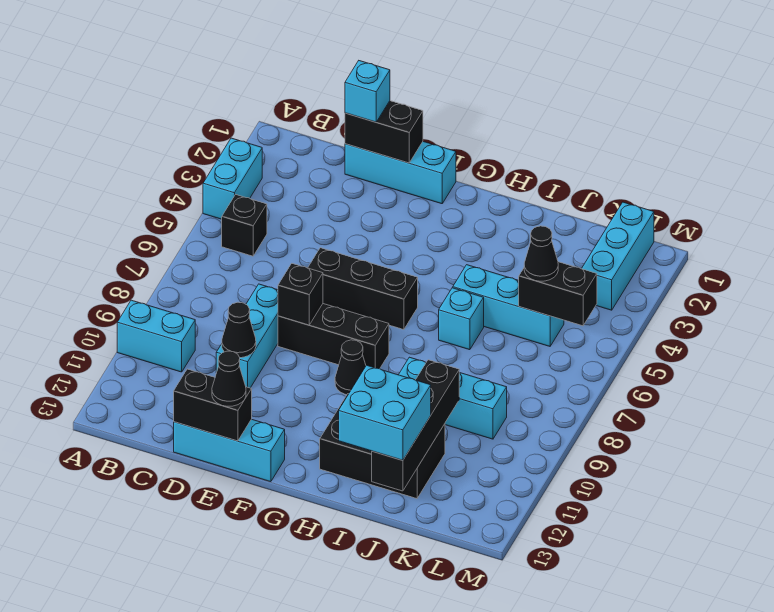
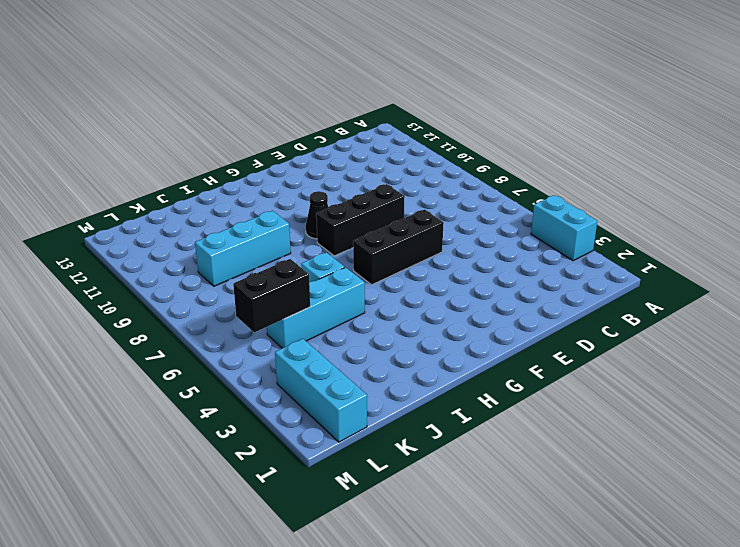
none -> cyan 1x2 brick [117,300,195,372]
none -> black 1x1 brick [222,195,267,256]
none -> cyan 1x3 brick [345,142,456,204]

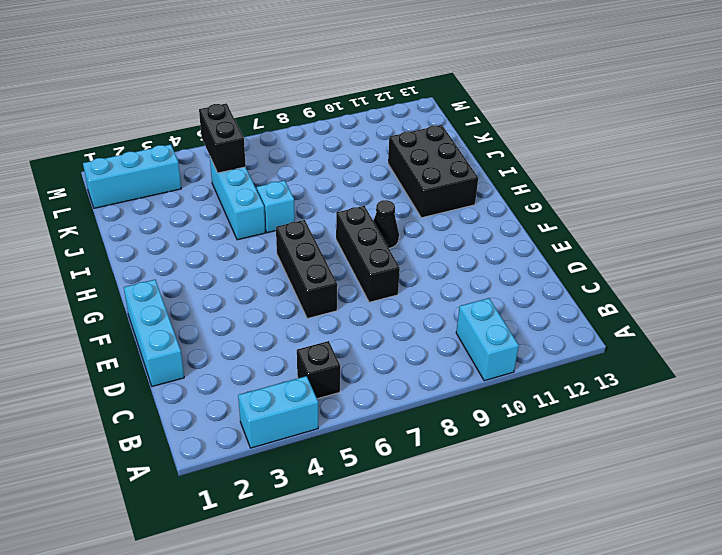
none -> cyan 1x3 brick [216,284,278,388]
none -> cyan 1x3 brick [174,419,285,482]
none -> cyan 1x3 brick [399,357,507,439]

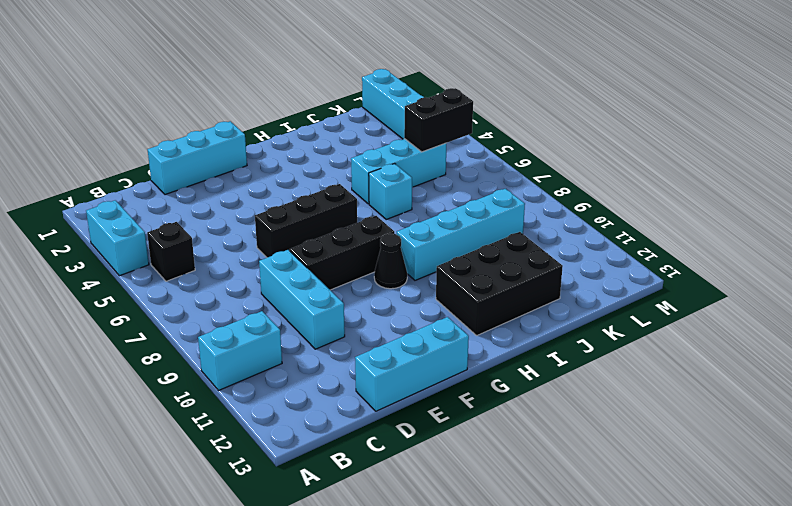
cyan 1x4 brick [397,189,525,280] -> cyan 1x3 brick [399,357,507,439]
none -> black 1x2 brick [345,101,423,163]
none -> black 1x1 cone [222,302,256,358]
none -> black 1x2 brick [174,369,252,441]

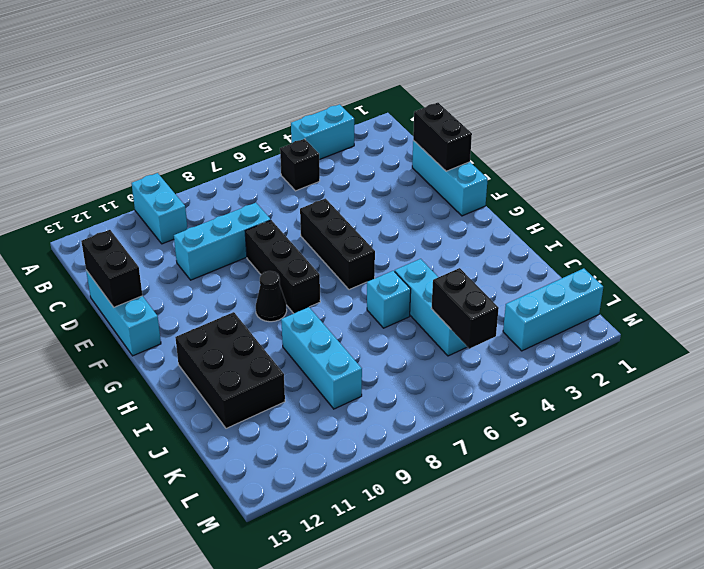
none -> black 1x1 cone [222,302,256,358]
none -> black 1x1 brick [278,264,323,325]
none -> black 1x4 brick [372,360,459,491]

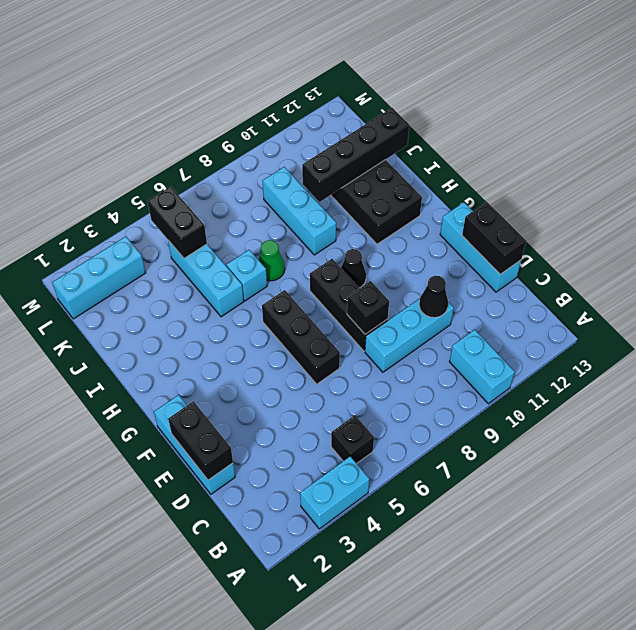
green 1x1 cone [259,240,285,281] -> none
none -> cyan 1x1 brick [345,61,390,122]
none -> black 1x1 cone [212,351,246,406]
none -> cyan 2x2 brick [339,365,431,460]

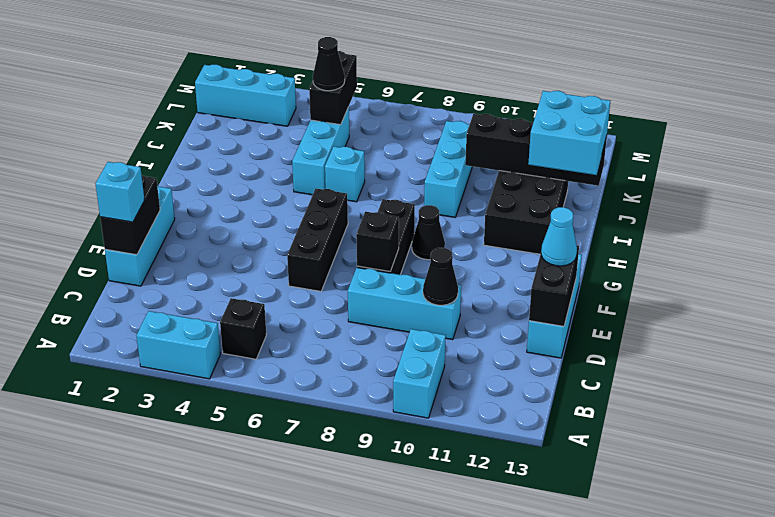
cyan 1x1 cone [541,207,577,266] -> black 1x1 cone [212,351,246,406]

